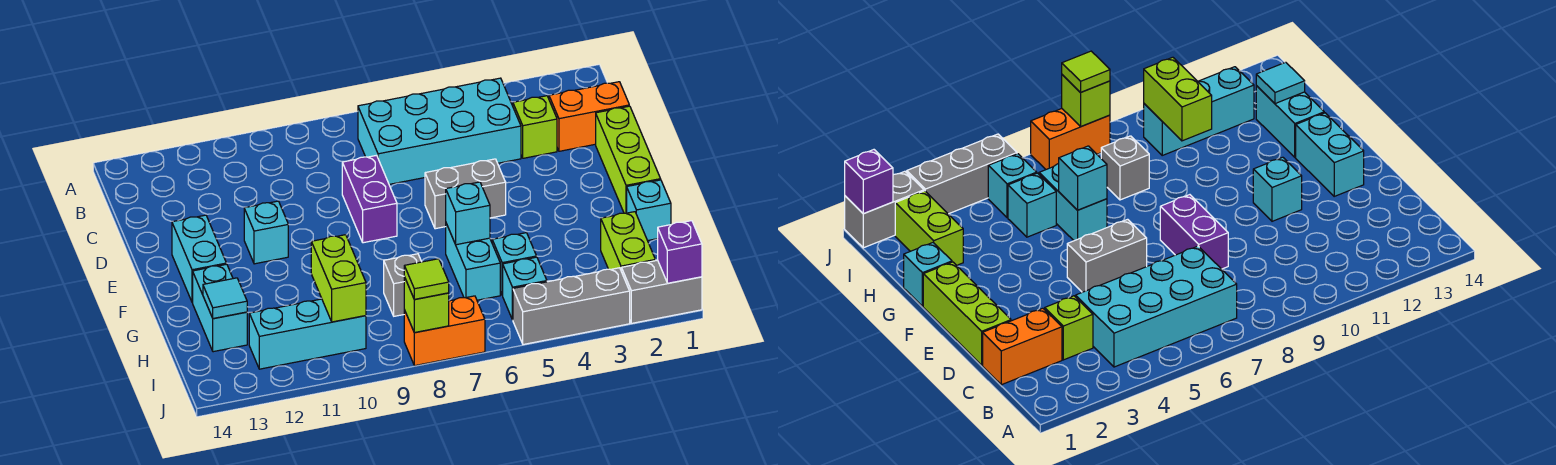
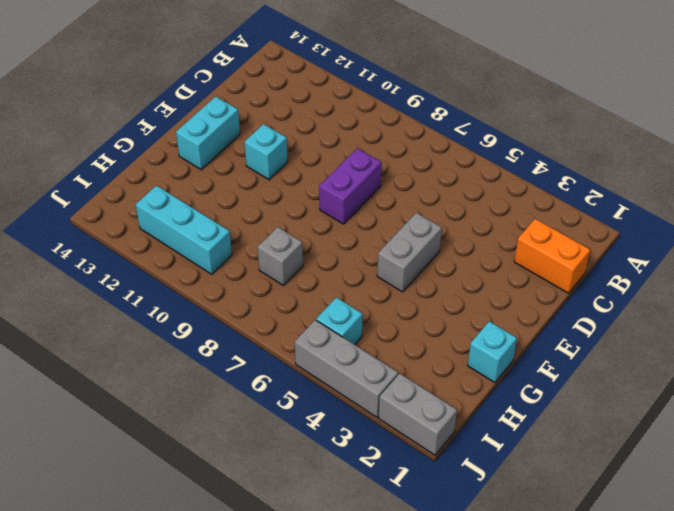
grey 1x2 brick [377,213,442,292] -> grey 1x2 brick turned to [425,159,506,229]
none -> cyan 2x4 brick [358,78,521,184]
none -> lime 1x1 brick [513,96,557,158]
none -> lime 1x3 brick [596,106,661,213]

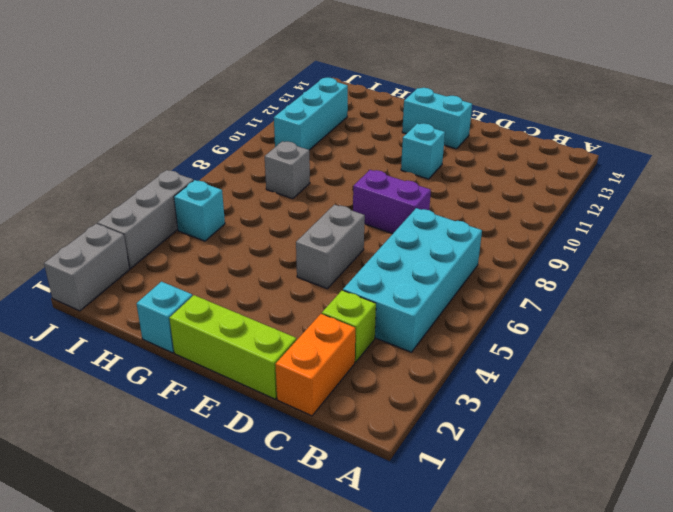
none -> cyan 1x2 brick [446,224,500,300]
none -> cyan 1x2 brick [193,264,247,352]
none -> lime 1x2 brick [601,212,655,270]

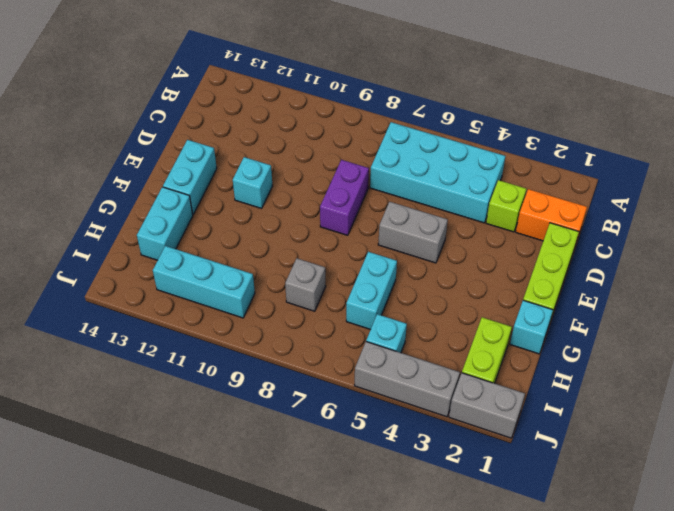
none -> cyan 1x1 brick [492,233,537,295]
none -> orange 1x2 brick [404,296,485,366]
none -> cyan 1x1 brick [446,182,490,245]

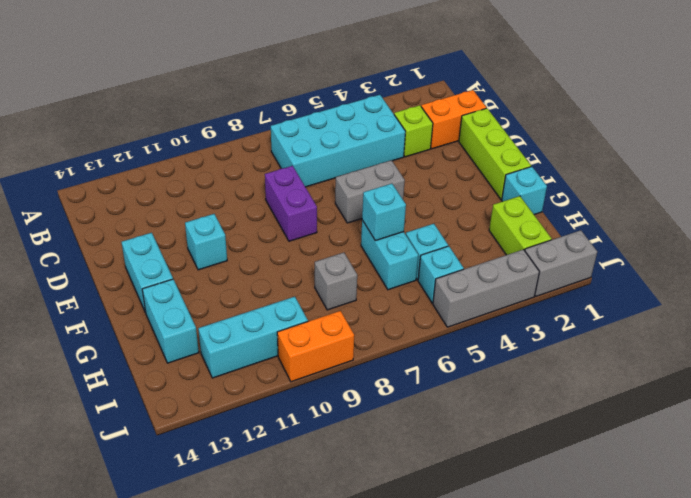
orange 1x2 brick [277,311,354,382] -> orange 1x2 brick moved to [404,296,485,366]
none -> lime 1x2 brick [311,235,366,322]
none -> cyan 1x1 tile [203,278,247,319]
none -> purple 1x1 brick [658,221,702,283]

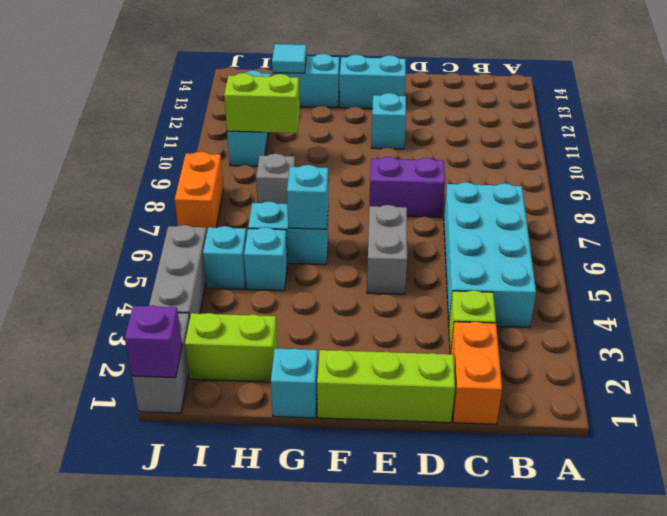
none -> lime 1x1 brick [404,277,449,333]
none -> lime 1x1 tile [404,259,449,299]

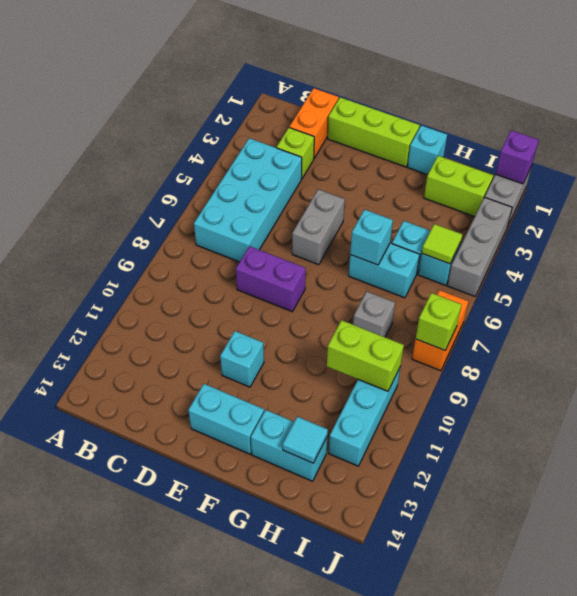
lime 1x1 tile [422,224,462,264] -> lime 1x1 tile moved to [404,259,449,299]

